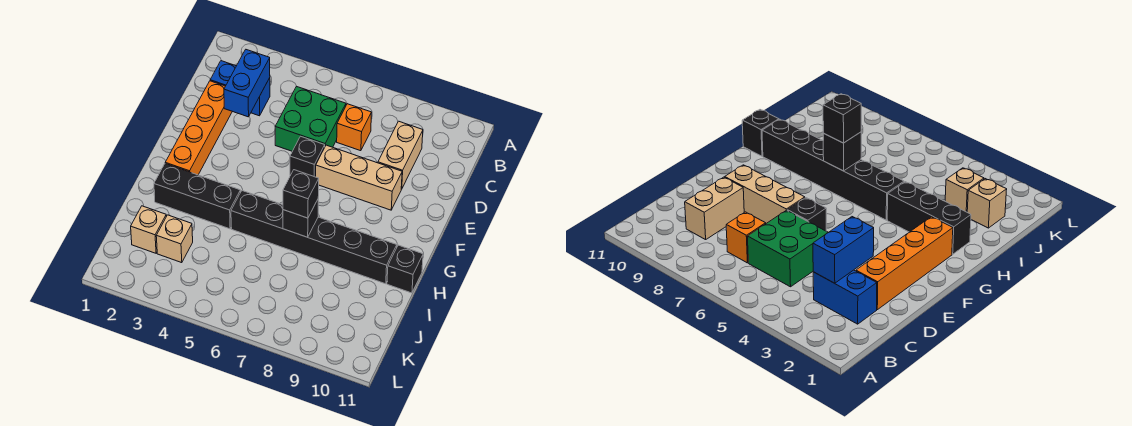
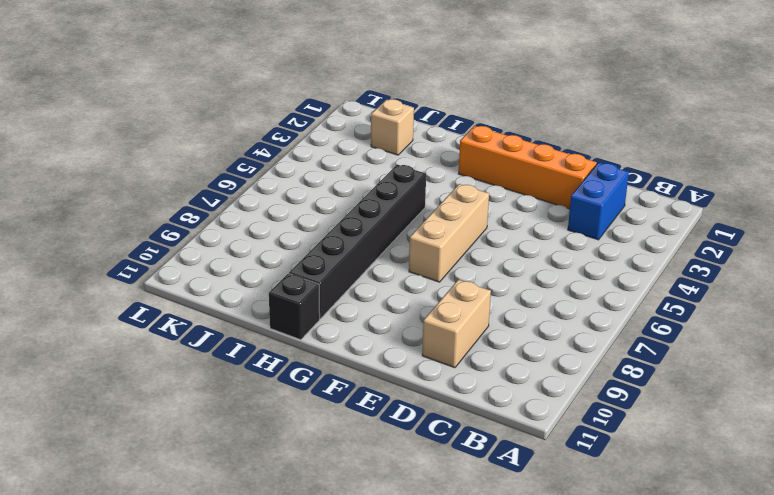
tan 1x2 brick [422,280,491,368] -> tan 1x2 brick turned to [378,121,423,189]
tan 1x3 brick [409,184,489,282] -> tan 1x3 brick moved to [316,145,402,210]
none -> green 2x2 brick [275,86,346,151]
none -> orange 1x1 brick [337,104,372,151]
none -> black 1x1 brick [290,136,325,177]

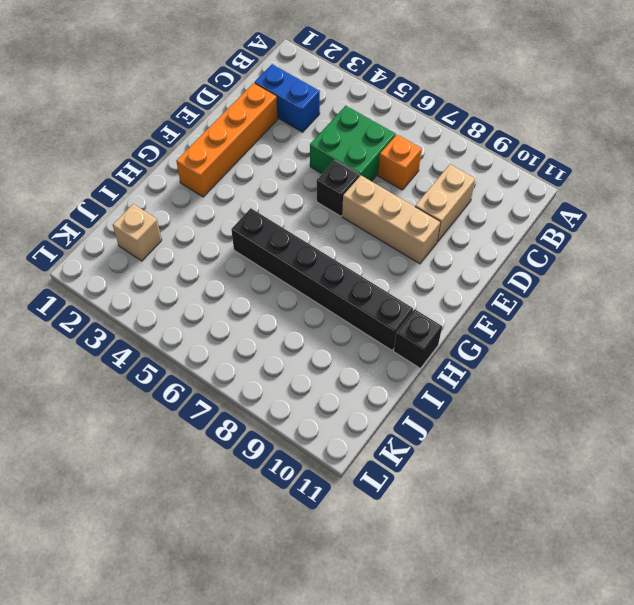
none -> black 1x3 brick [154,164,240,229]
none -> tan 1x1 brick [156,215,193,263]
none -> blue 1x2 brick [224,50,270,117]

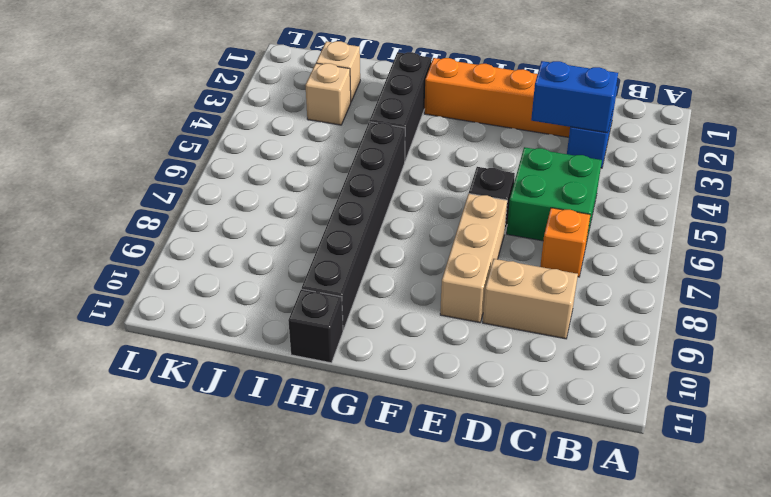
none -> black 1x1 brick [283,200,318,237]
none -> black 1x1 brick [283,170,319,218]

